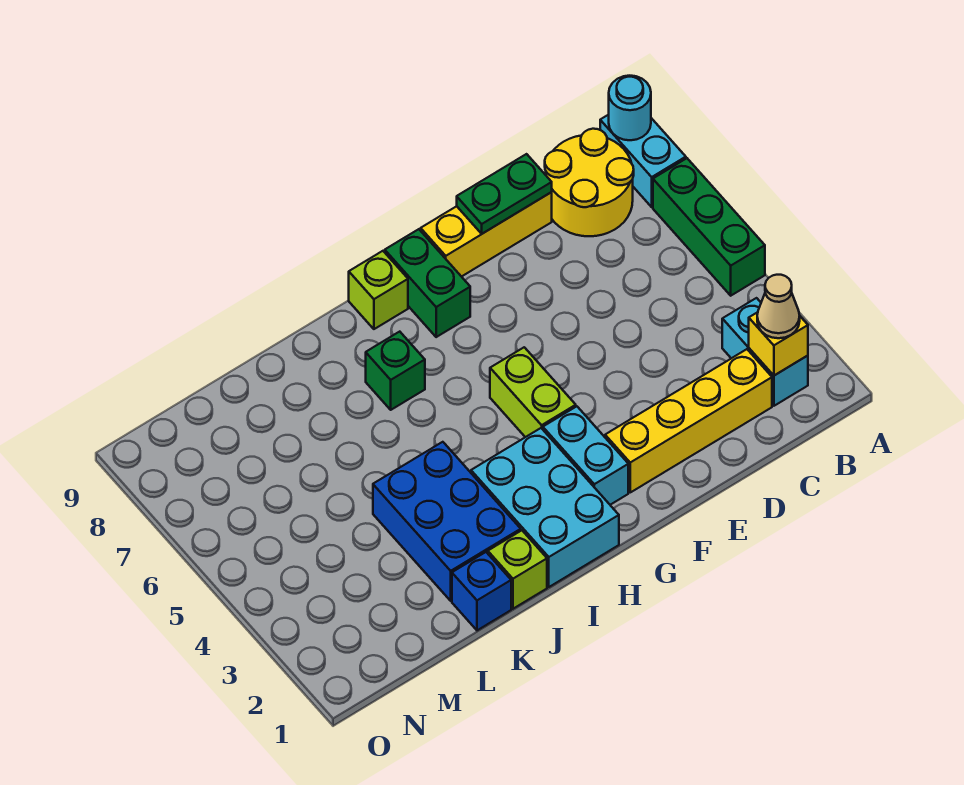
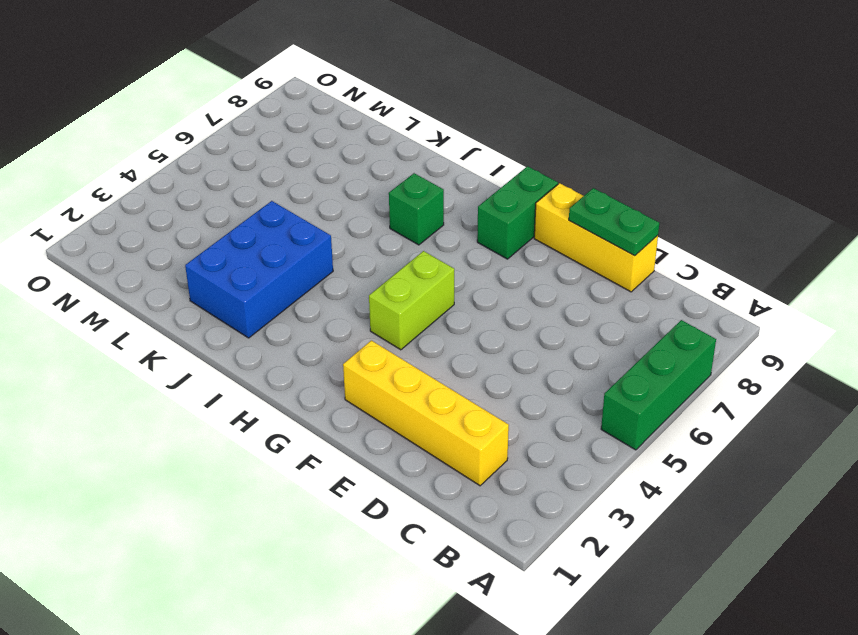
none -> cyan 1x2 brick [600,115,686,207]
none -> cyan 1x2 brick [722,298,808,406]
none -> yellow 2x2 round brick [545,129,634,236]

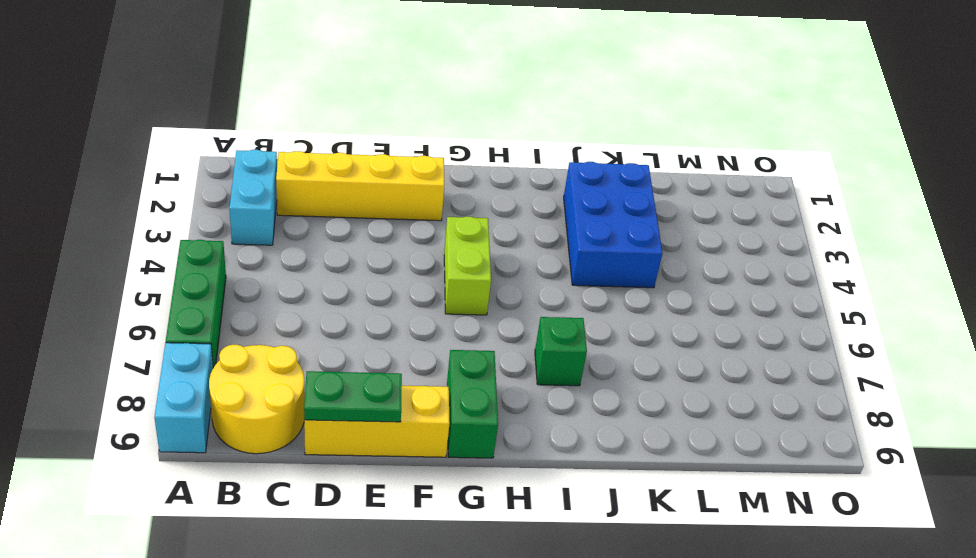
none -> cyan 1x2 brick [543,406,628,505]
none -> cyan 2x3 brick [471,428,619,587]
none -> lime 1x1 brick [349,251,408,329]

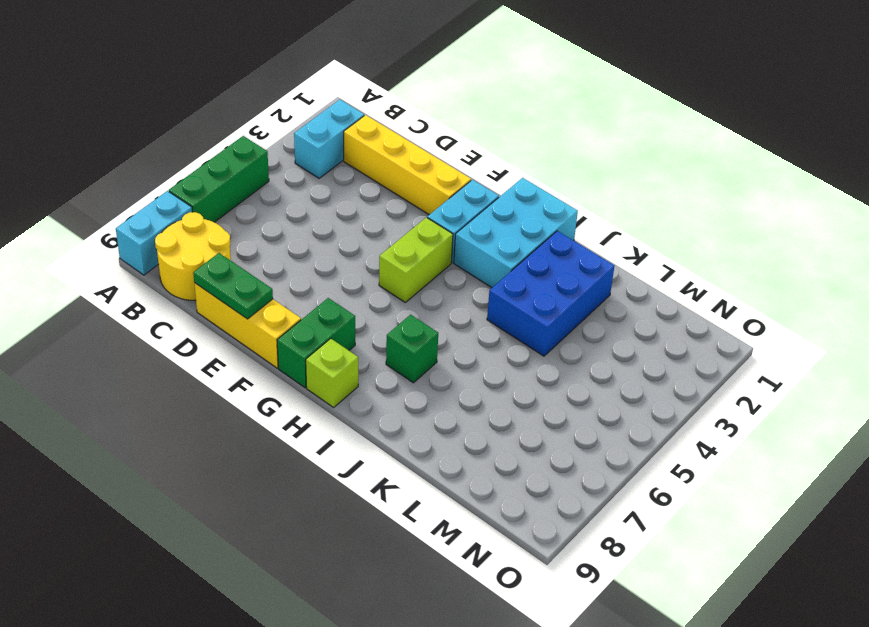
none -> lime 1x1 brick [488,530,547,609]
none -> blue 1x1 brick [452,552,511,630]
none -> cyan 1x1 round brick [609,76,651,140]

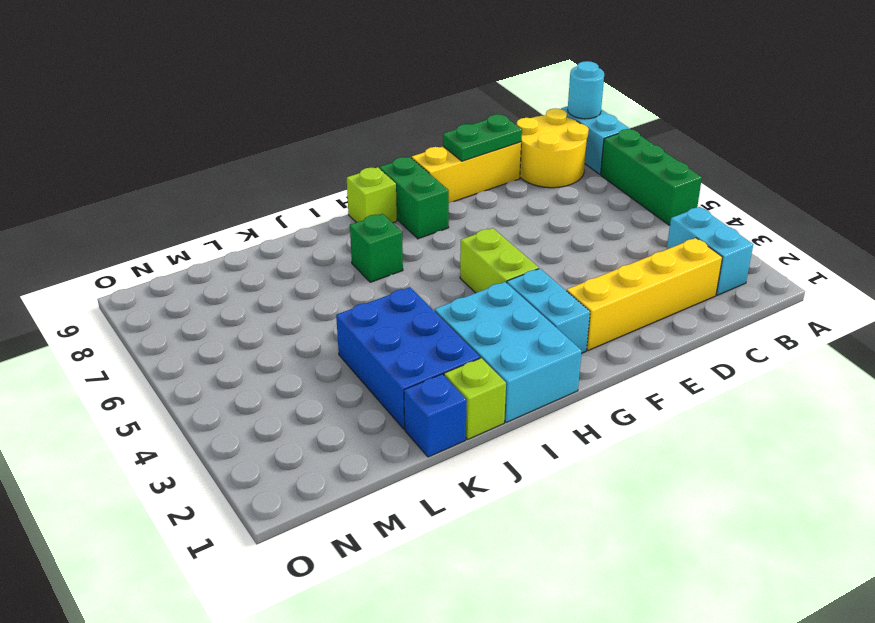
none -> yellow 1x1 brick [749,312,808,375]
none -> tan 1x1 cone [757,275,800,338]

